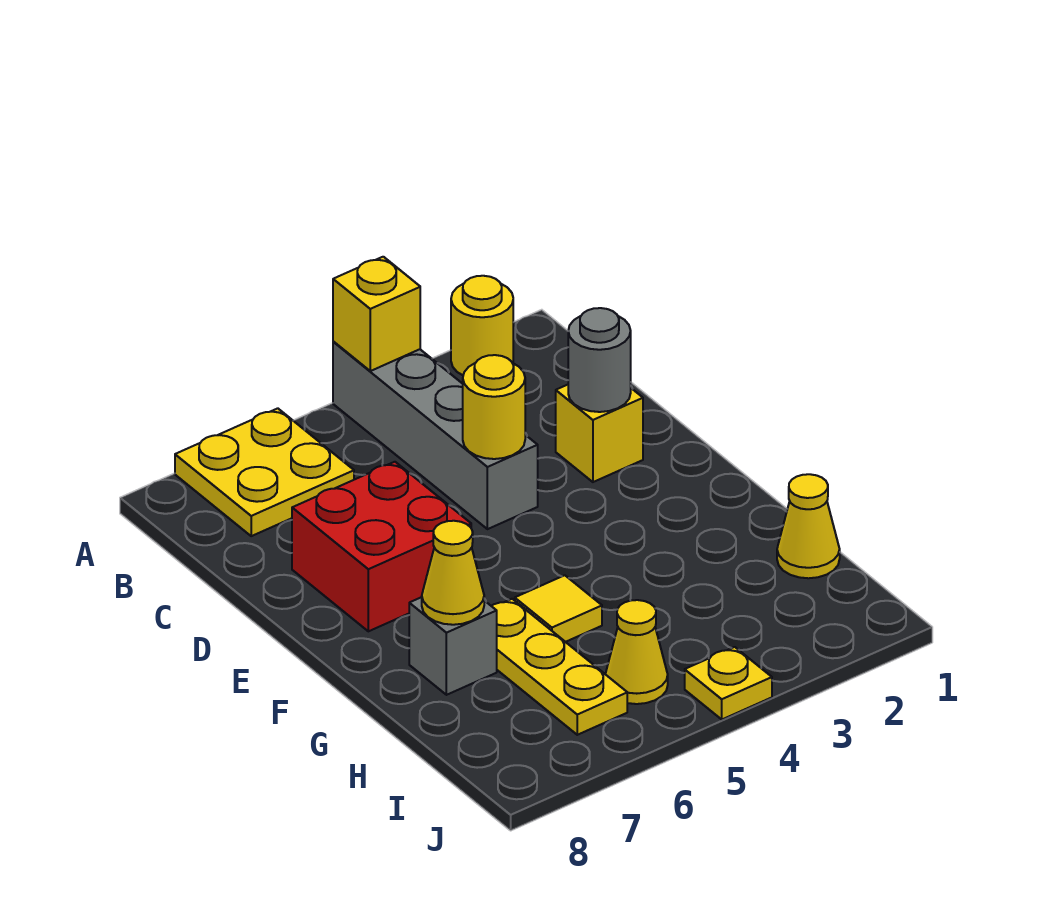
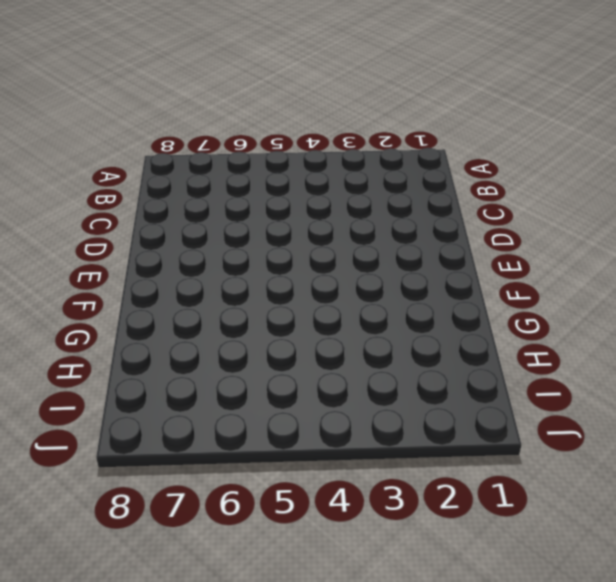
none -> yellow 1x1 round brick [451,276,513,375]
none -> grey 1x4 brick [333,342,538,529]
none -> yellow 2x2 plate [175,408,354,536]

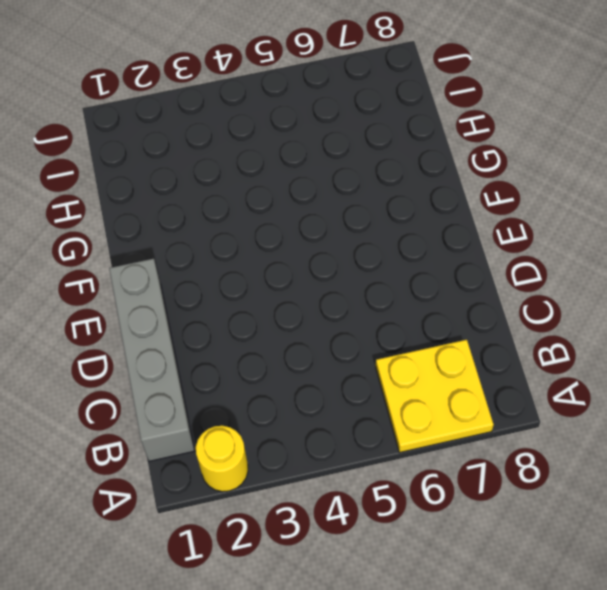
grey 1x4 brick [109,259,195,461] -> grey 1x4 brick moved to [333,342,538,529]
none -> yellow 1x1 brick [556,385,643,482]
none -> red 2x2 brick [292,462,471,631]
none -> yellow 1x1 tile [515,575,602,642]

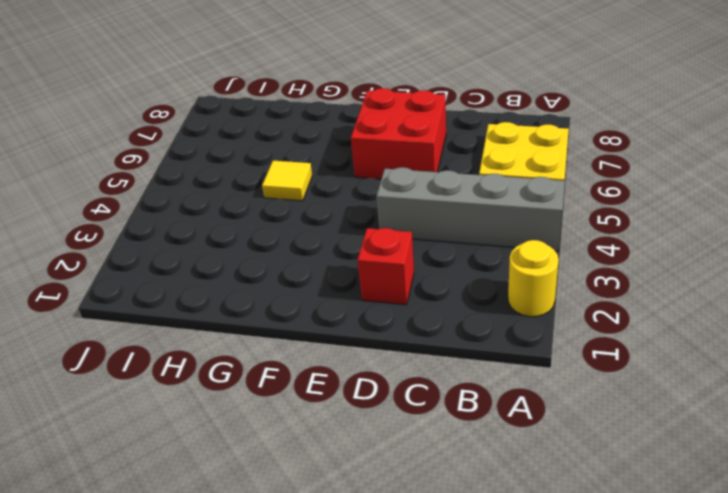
red 1x1 brick [358,228,414,305] -> yellow 1x1 brick [556,385,643,482]
none -> yellow 1x3 plate [492,599,627,735]
none -> grey 1x1 brick [409,597,497,695]
none -> yellow 1x1 cone [777,474,840,578]

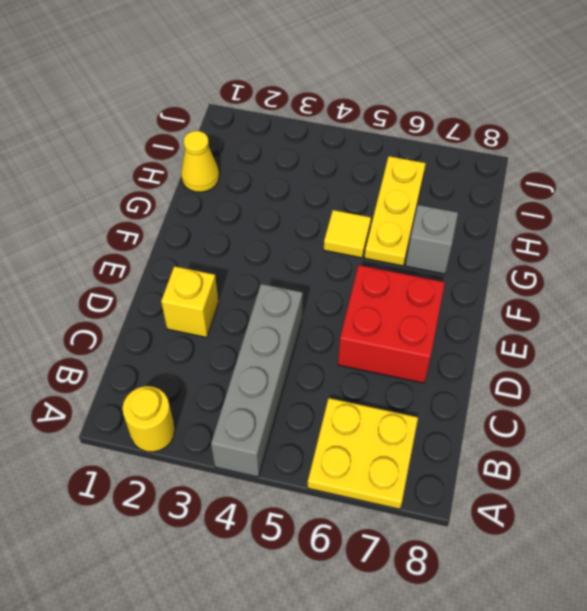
none -> yellow 1x1 cone [606,600,668,704]
none -> yellow 1x1 plate [685,647,772,719]
none -> yellow 1x1 brick [333,257,420,371]

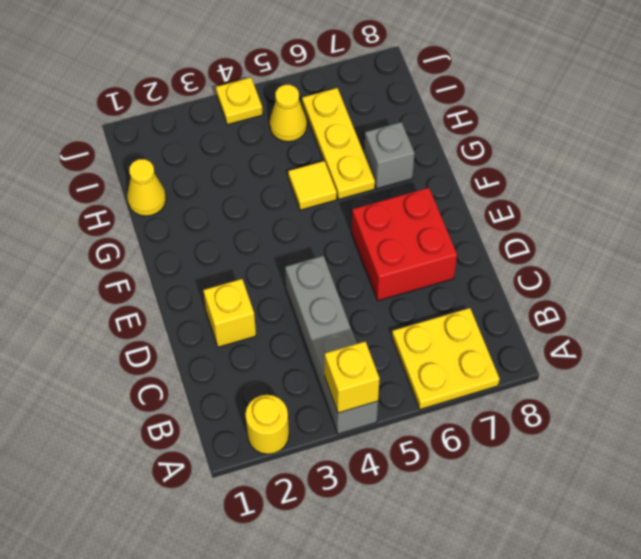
none -> grey 1x1 round brick [568,308,631,412]
none -> yellow 1x1 round brick [463,355,525,459]
none -> yellow 1x1 cone [422,521,484,625]

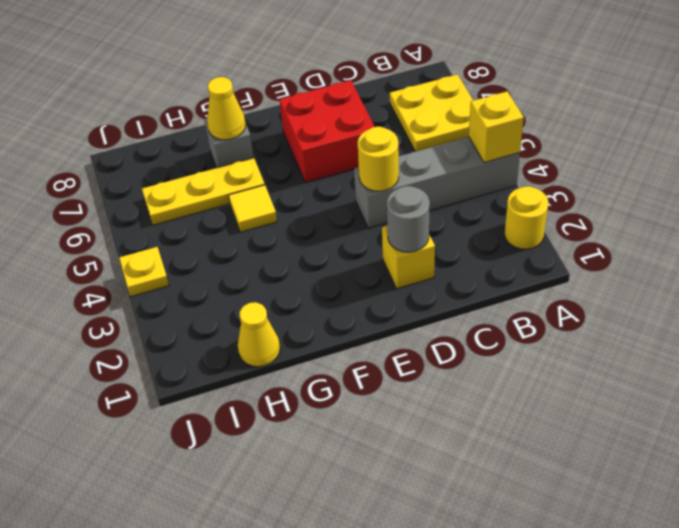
none -> yellow 1x1 cone [606,600,668,704]

